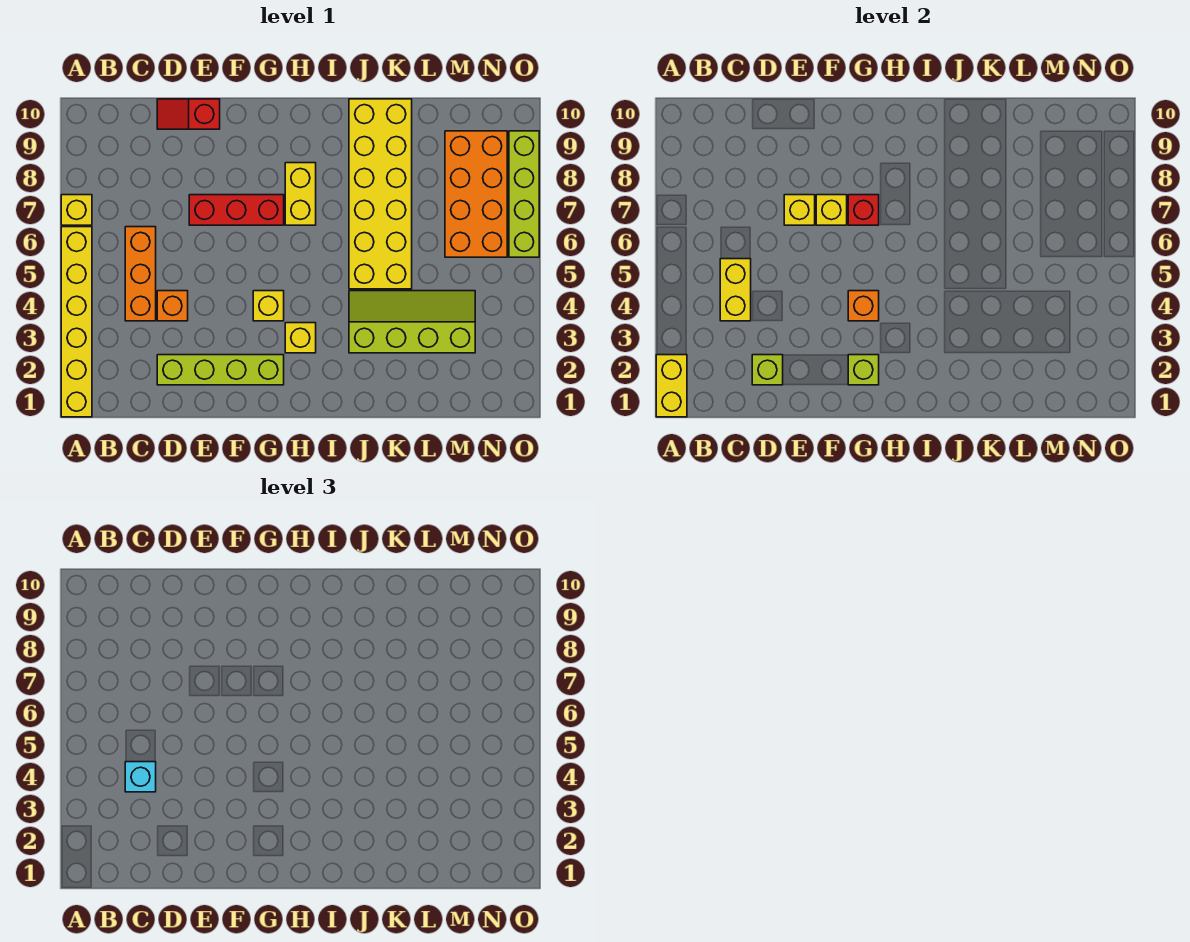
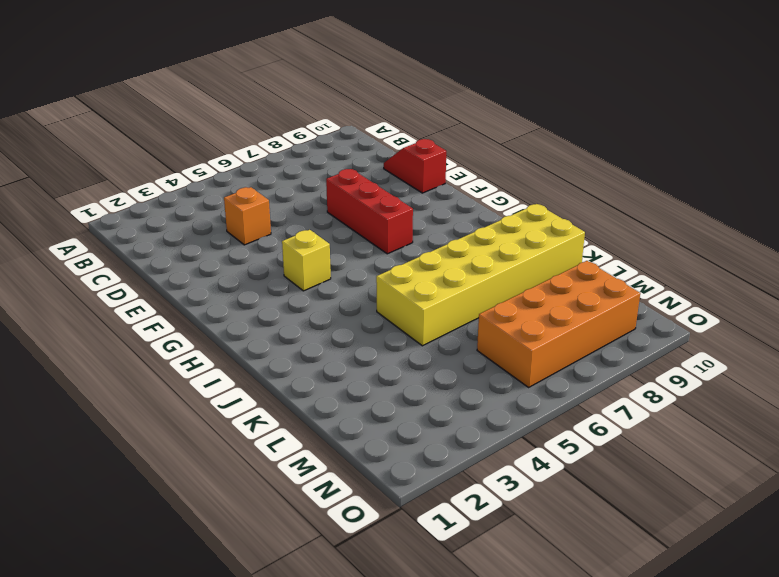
none -> yellow 1x6 brick [61,227,92,417]
none -> yellow 1x1 brick [61,195,92,225]
none -> orange 1x3 brick [125,227,156,321]

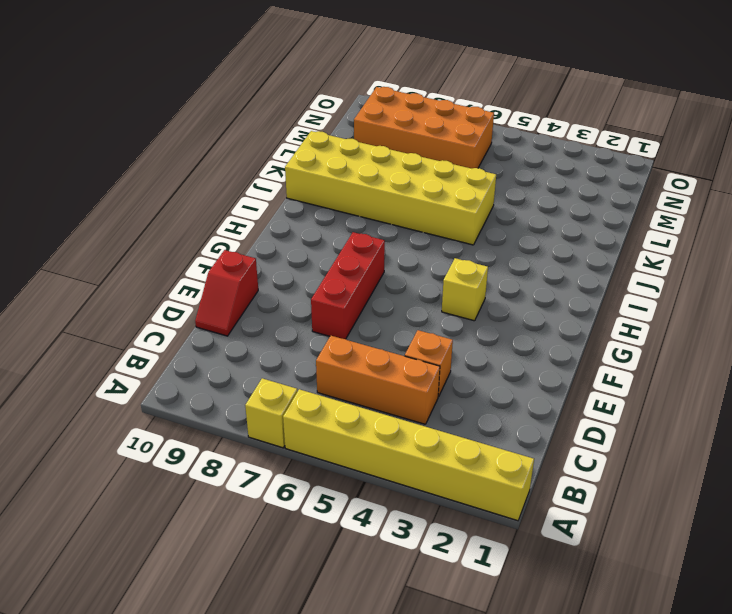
none -> lime 1x4 brick [157,355,284,385]
none -> yellow 1x1 brick [285,323,316,353]
none -> yellow 1x2 brick [285,163,316,225]

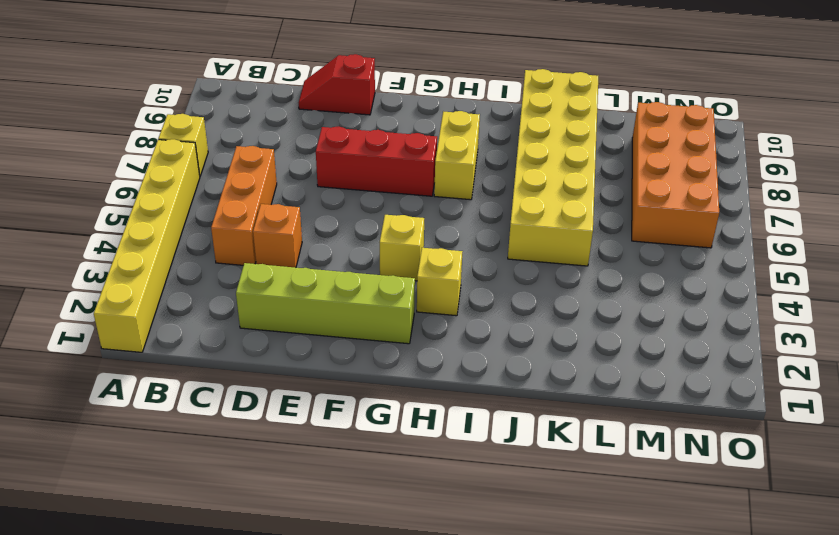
none -> lime 2x4 slope [349,291,475,353]
none -> lime 1x4 brick [509,131,539,257]
none -> yellow 1x2 brick [656,355,687,417]

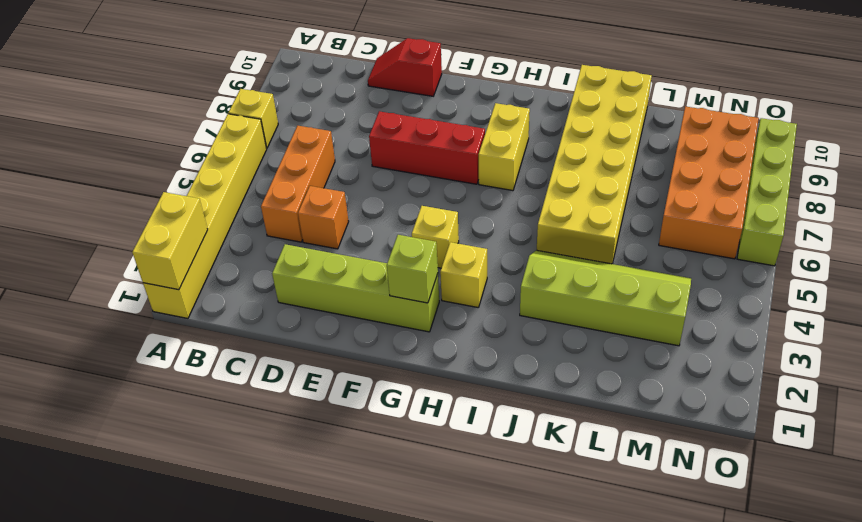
none -> yellow 1x2 brick [720,259,751,321]
none -> lime 1x1 brick [752,355,783,385]
none -> yellow 1x1 brick [784,195,815,225]

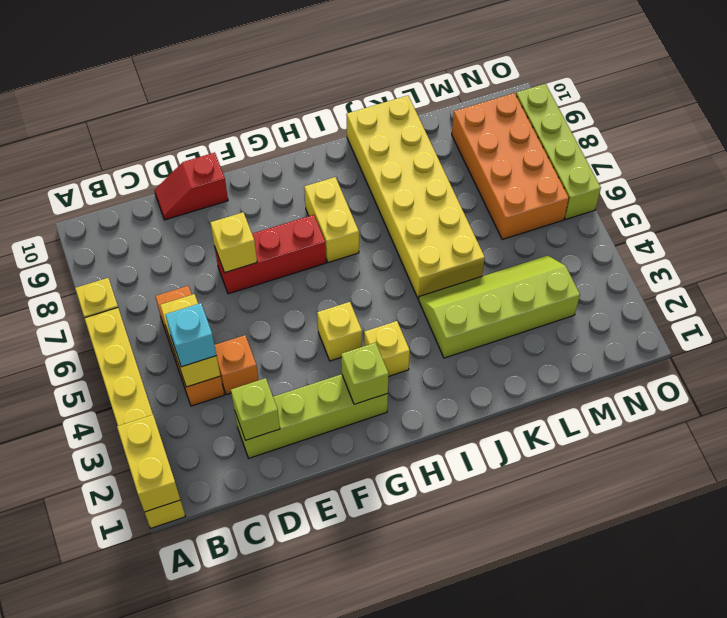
none -> yellow 1x1 brick [816,195,847,225]
none -> orange 1x1 brick [848,291,879,321]
none -> red 1x1 brick [848,195,879,225]

